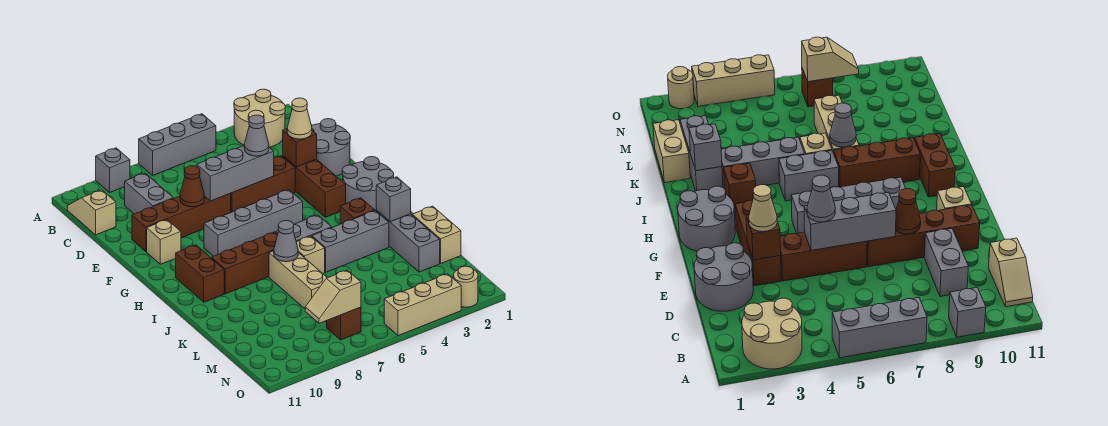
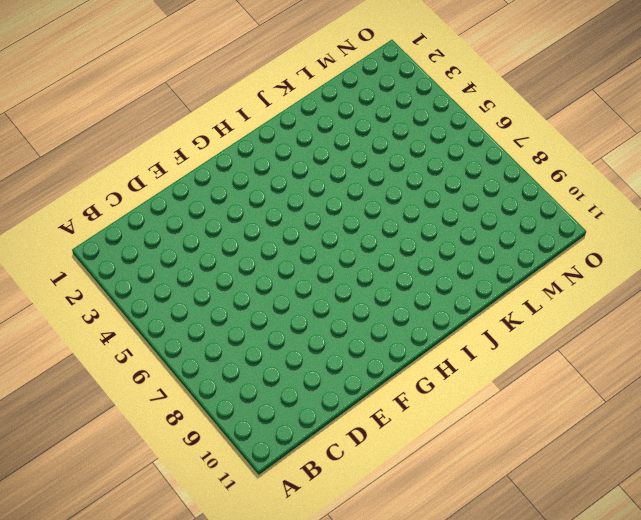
none -> tan 2x2 round brick [234,89,285,147]
none -> grey 1x3 brick [139,114,216,175]
none -> grey 1x1 brick [96,148,130,192]
none -> tan 1x2 slope [67,190,116,235]

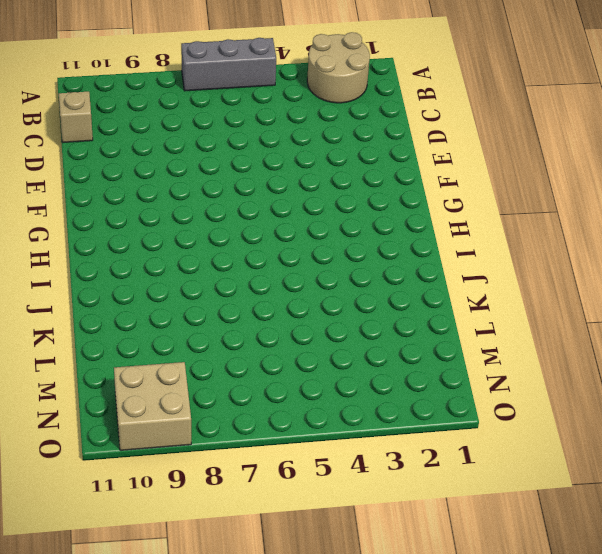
tan 2x2 brick [114,362,191,450] -> none
none -> grey 1x1 brick [96,148,130,192]
none -> grey 1x2 brick [125,173,173,214]
none -> grey 2x2 round brick [312,119,350,176]
none -> brown 1x3 brick [283,156,346,217]

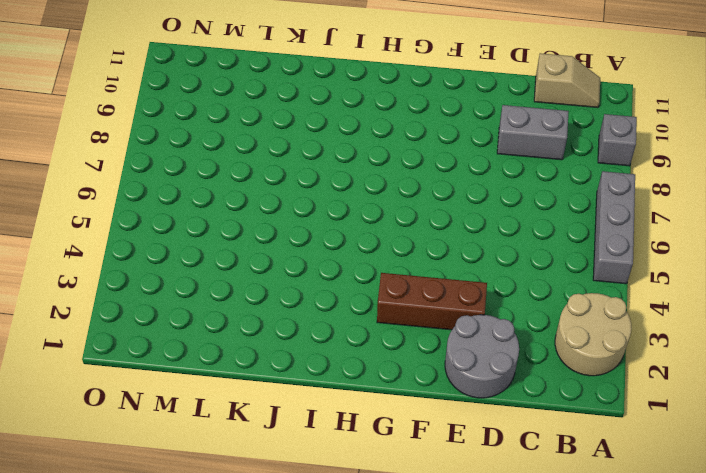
none -> brown 1x3 brick [231,156,295,212]
none -> brown 1x4 brick [132,193,231,252]
none -> tan 1x1 brick [147,220,181,264]
none -> grey 2x2 round brick [342,157,394,211]

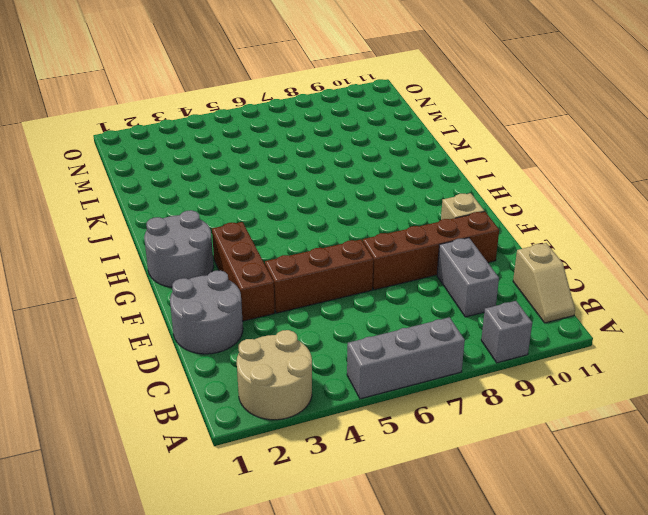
none -> grey 1x4 brick [204,190,303,256]
none -> brown 1x2 brick [176,245,224,302]
none -> brown 1x1 brick [340,198,375,224]
none -> grey 1x2 brick [276,215,332,242]

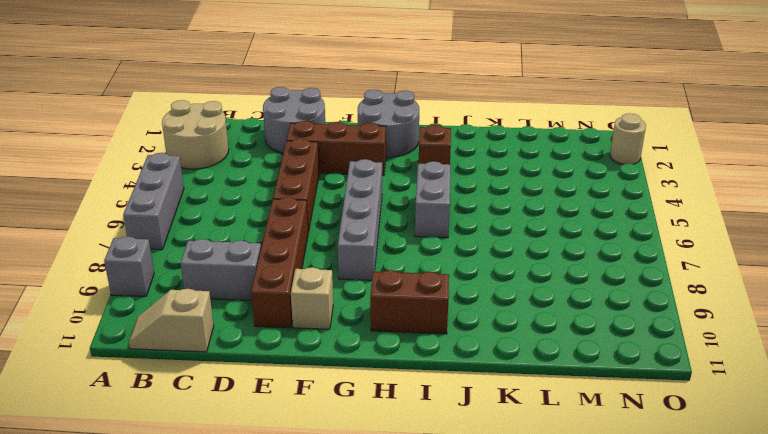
none -> brown 1x3 brick [212,232,278,294]
none -> grey 1x3 brick [376,210,440,272]
none -> grey 1x3 brick [312,211,389,272]
none -> tan 1x1 brick [296,236,325,273]

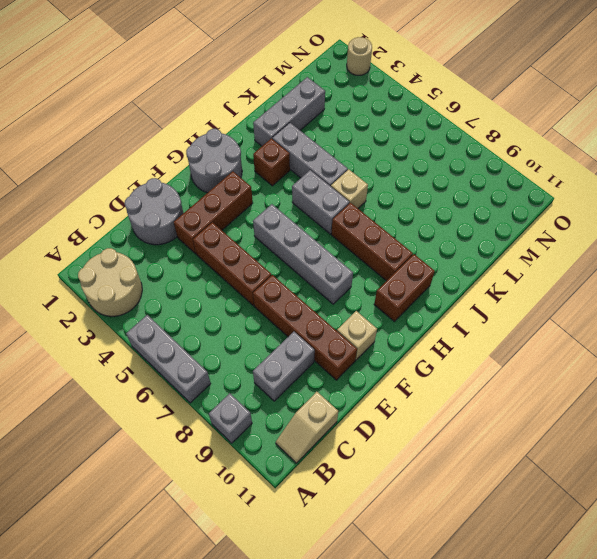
none -> tan 1x3 brick [269,251,327,309]
none -> tan 1x2 brick [412,206,461,263]
none -> brown 1x1 brick [327,307,361,340]
none -> tan 1x3 brick [384,274,461,336]

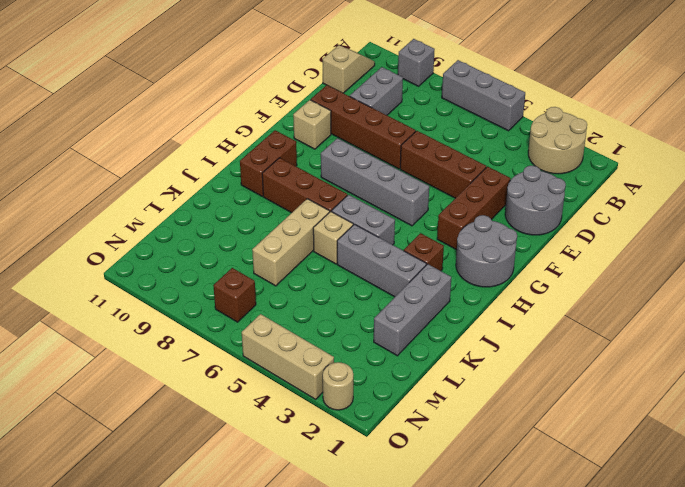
none -> tan 1x2 brick [412,206,461,263]
none -> brown 1x1 brick [283,129,317,167]
none -> grey 1x3 brick [197,146,274,201]
none -> brown 1x1 cone [180,166,205,207]

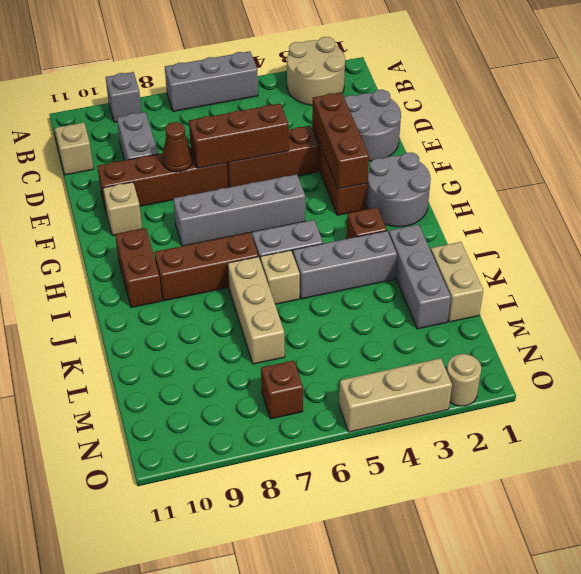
brown 1x3 brick [312,92,369,189] -> brown 1x1 brick [283,129,317,167]
brown 1x3 brick [189,104,289,168] -> grey 1x3 brick [197,146,274,201]
none -> grey 1x1 brick [376,177,411,222]
none -> grey 1x1 cone [274,221,298,262]
none -> tan 1x2 slope [305,270,361,323]
none -> tan 1x1 cone [287,98,312,139]

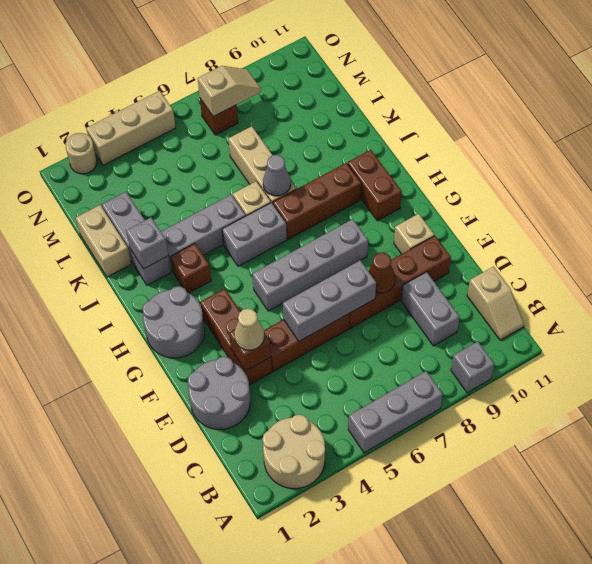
none -> grey 1x1 cone [244,115,269,156]

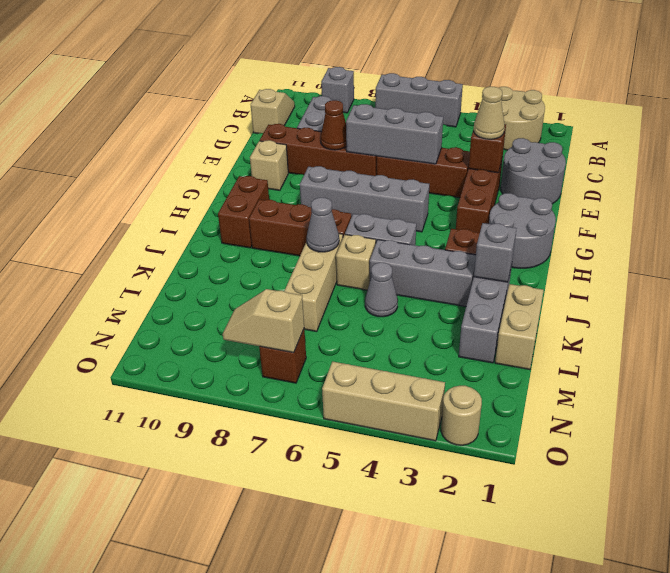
grey 1x1 cone [365,263,398,317] -> grey 1x1 cone moved to [244,115,269,156]

